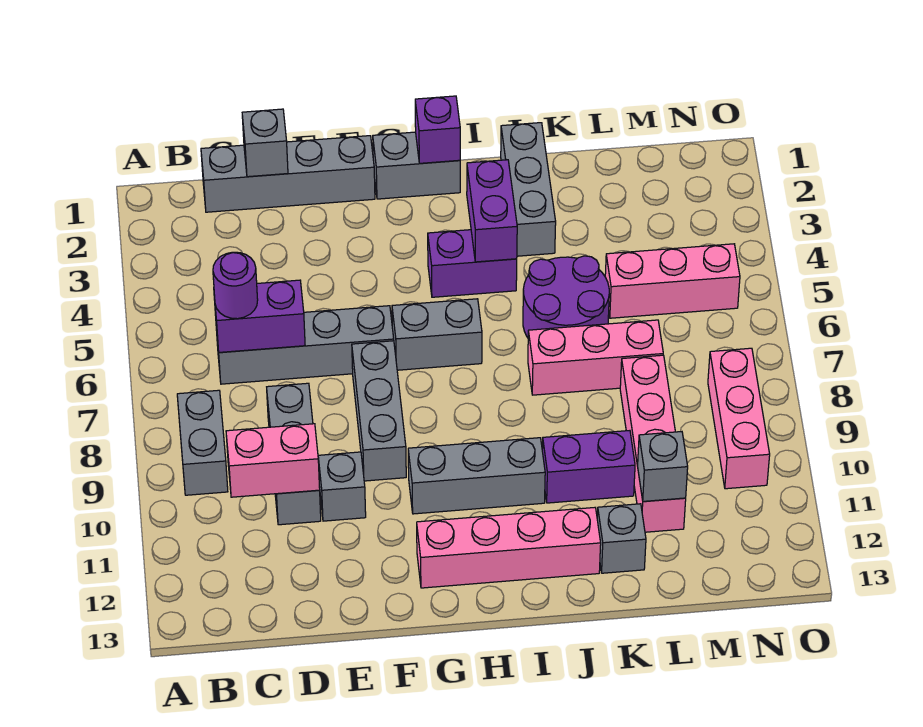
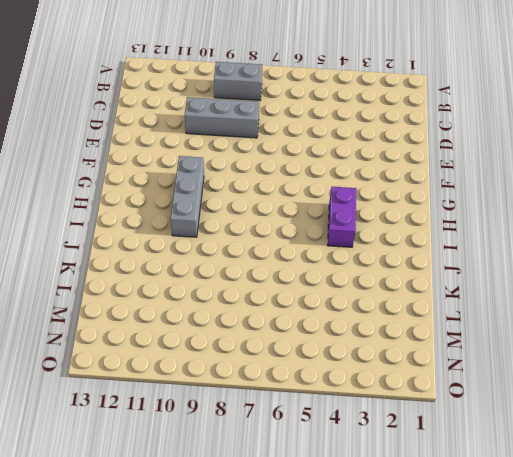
none -> grey 1x4 brick [201,136,375,212]
none -> grey 1x4 brick [216,306,394,384]
none -> grey 1x1 brick [318,452,366,521]

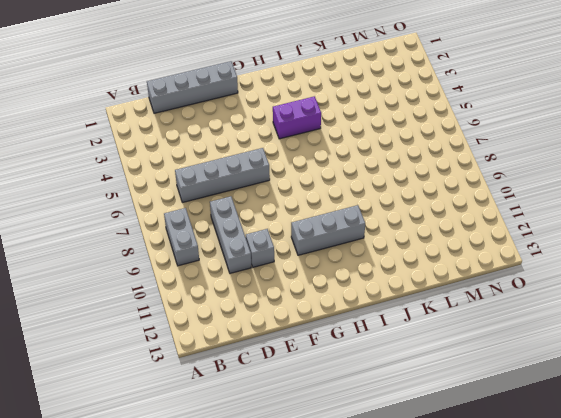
none -> grey 1x3 brick [352,341,406,481]
none -> grey 1x2 brick [373,132,460,199]
none -> grey 1x2 brick [392,299,482,370]

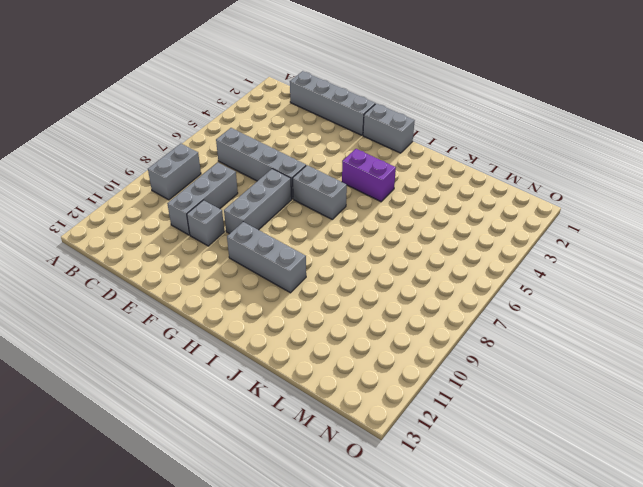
none -> pink 1x4 brick [417,508,601,588]
none -> grey 1x3 brick [501,123,556,256]
none -> purple 2x2 round brick [523,256,609,338]

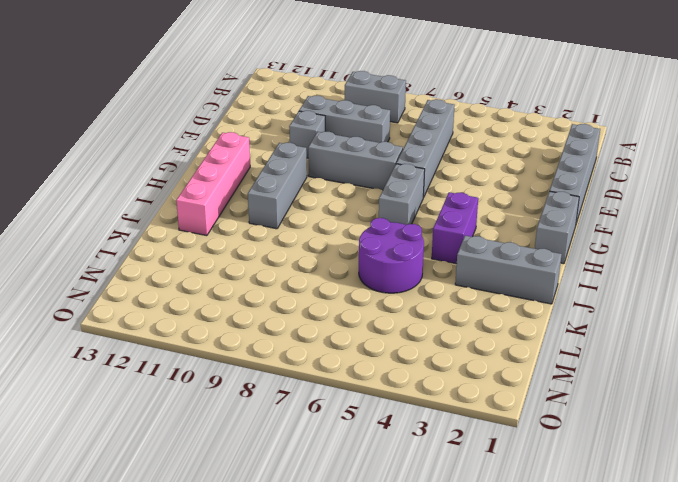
none -> pink 1x3 brick [528,320,663,395]
none -> purple 1x2 brick [542,431,635,503]
none -> grey 1x1 brick [597,504,646,573]

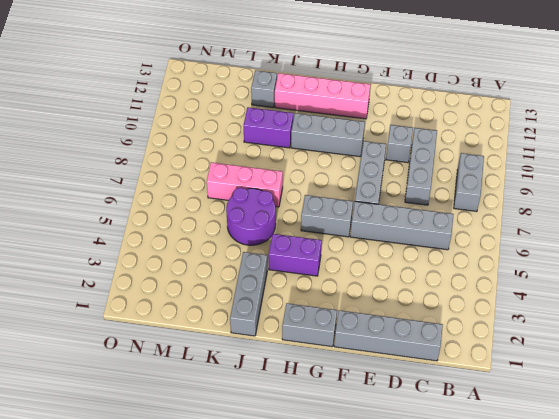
none -> pink 1x3 brick [605,244,740,318]
none -> pink 1x4 brick [620,355,686,532]
none -> pink 1x3 brick [708,348,770,489]

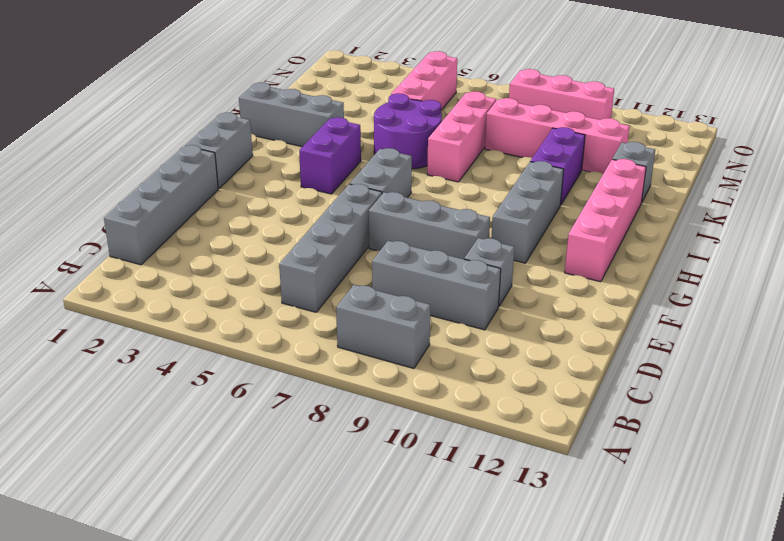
none -> purple 1x2 brick [214,280,305,352]
none -> pink 1x2 brick [226,424,320,497]
none -> grey 1x1 brick [242,109,288,177]

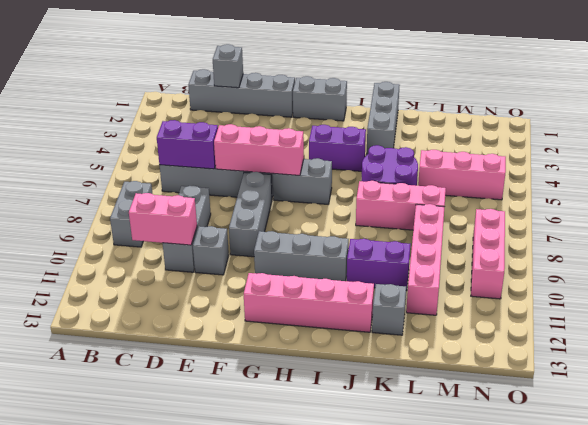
pink 1x3 brick [214,124,304,175] -> none
none -> purple 1x1 brick [415,96,460,163]
none -> purple 1x2 brick [467,160,517,262]
none -> grey 1x1 brick [638,432,688,501]

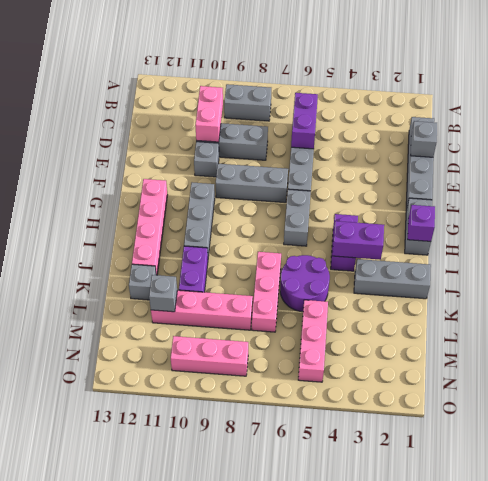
none -> purple 1x1 round brick [213,252,258,319]

